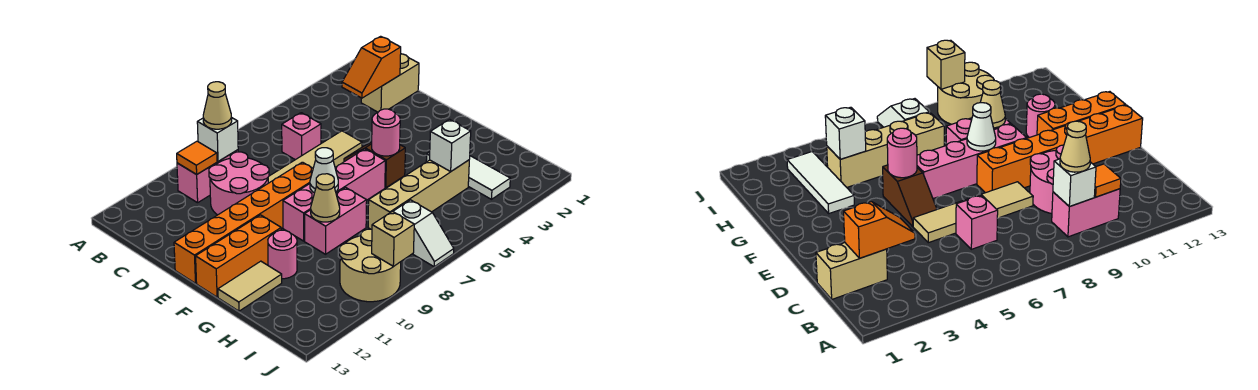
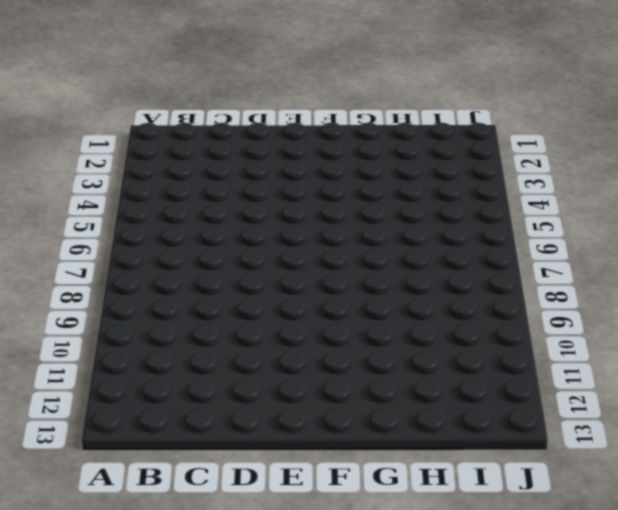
none -> pink 1x2 brick [177,150,238,203]
none -> tan 1x2 brick [361,54,419,112]
none -> pink 1x1 brick [282,113,321,160]

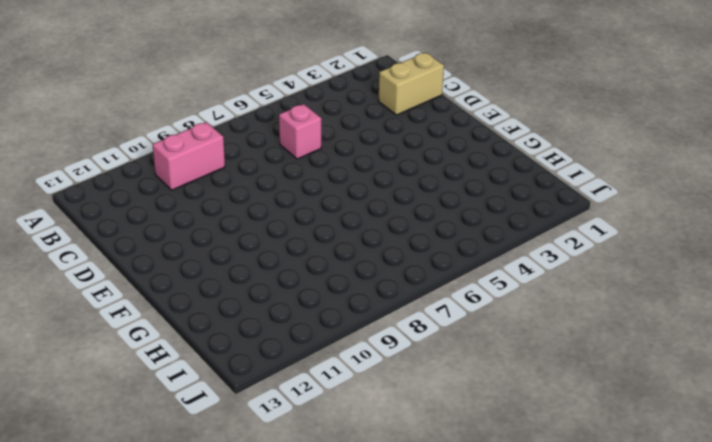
none -> pink 2x2 round brick [209,152,269,215]
none -> tan 1x4 tile [268,131,362,183]
none -> brown 1x2 slope [344,142,405,188]

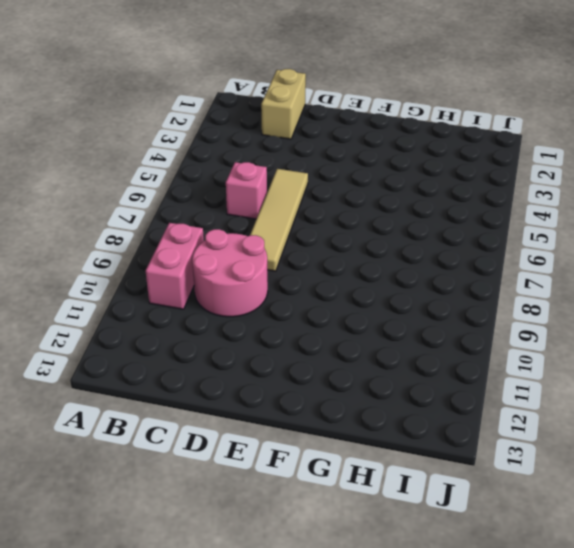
none -> brown 1x2 slope [344,142,405,188]
none -> orange 1x6 brick [174,162,313,283]
none -> pink 1x4 brick [283,149,385,241]

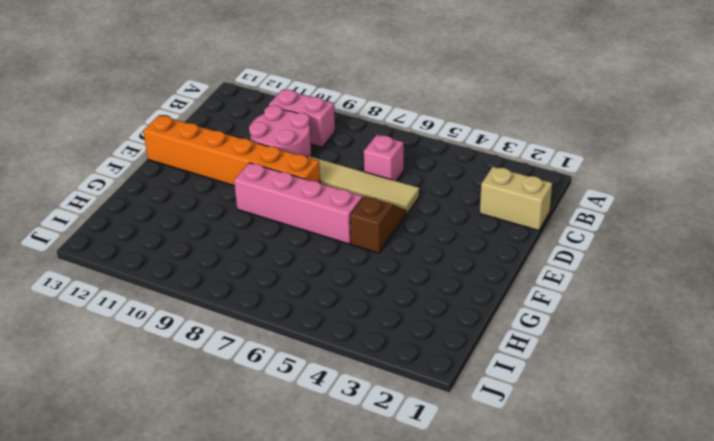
none -> orange 1x3 brick [196,215,281,297]
none -> white 1x3 tile [426,152,510,199]
none -> pink 1x2 brick [305,188,367,254]

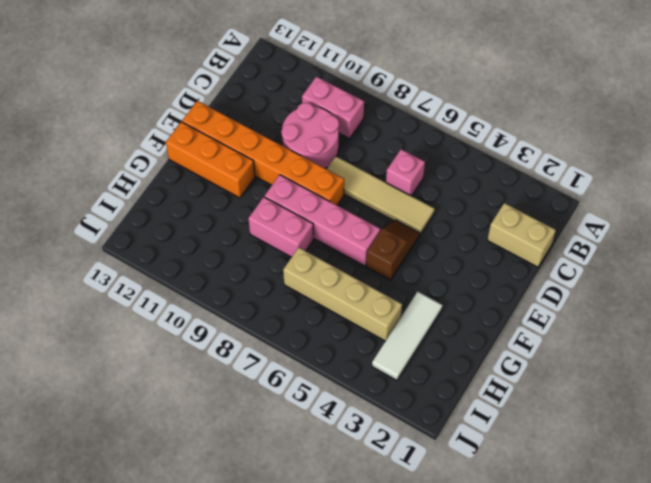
none -> pink 1x1 round brick [268,230,297,279]
none -> tan 1x2 tile [218,261,282,311]
none -> white 1x2 slope [393,200,454,267]

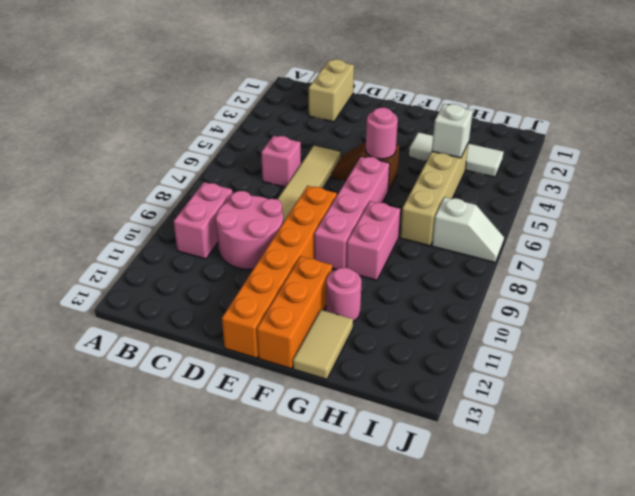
none -> tan 2x2 round brick [340,229,401,302]
none -> white 1x1 brick [197,118,238,161]
none -> orange 1x1 tile [177,141,217,174]

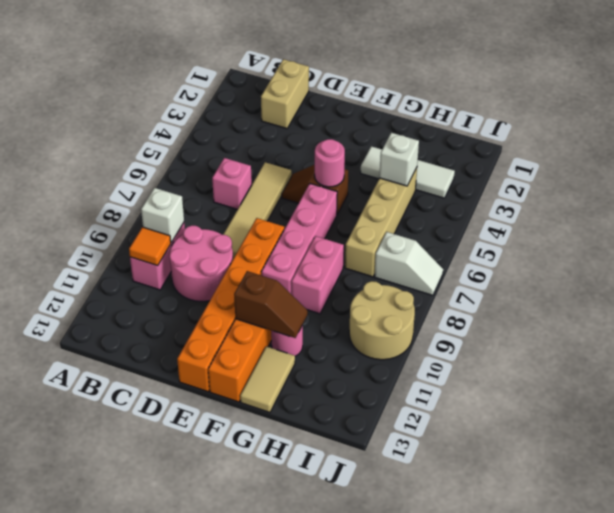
brown 1x2 slope [234,271,308,338] -> none
none -> orange 1x2 slope [342,36,401,98]
none -> white 1x1 cone [310,148,338,193]
none -> tan 1x1 cone [311,174,340,222]

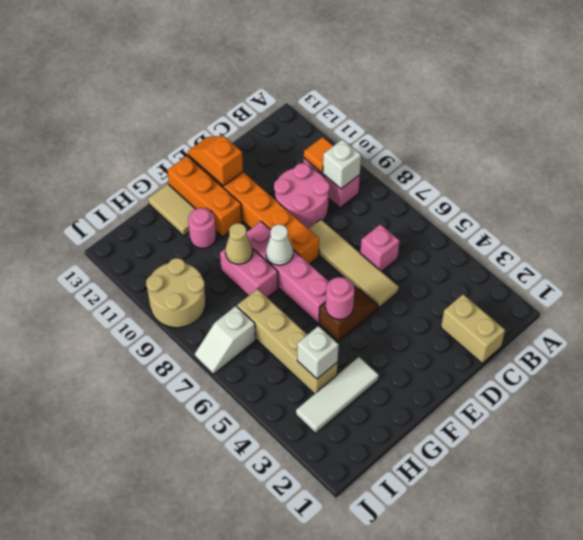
orange 1x2 slope [188,136,243,186] -> orange 1x2 slope moved to [342,36,401,98]
none -> tan 1x1 brick [372,211,414,267]
none -> tan 1x1 cone [203,82,232,129]

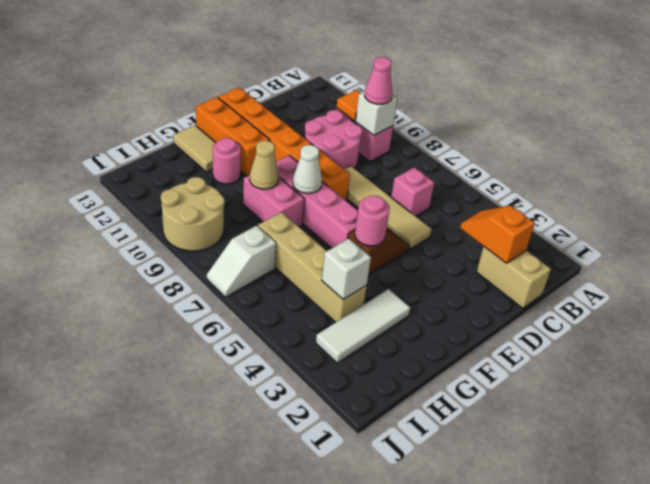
pink 1x1 cone [365,57,392,104] -> tan 1x1 cone [203,82,232,129]
none -> tan 1x1 brick [372,211,414,267]

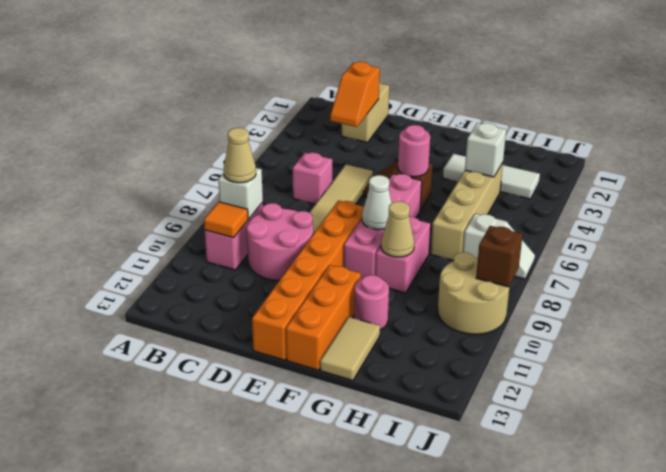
brown 1x1 brick [476,226,523,287] -> tan 1x1 brick [372,211,414,267]

